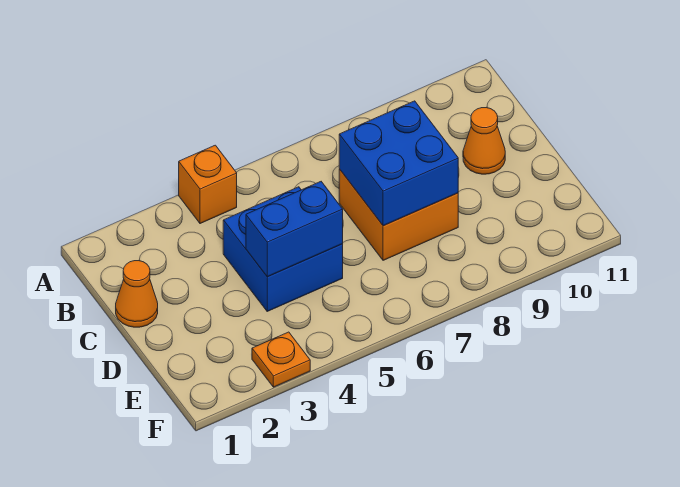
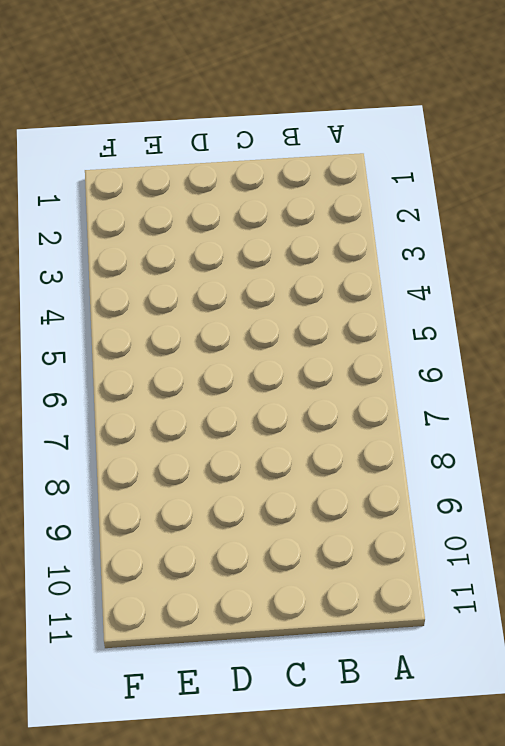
none -> orange 1x1 brick [179,145,237,224]
none -> orange 1x1 cone [116,261,158,327]

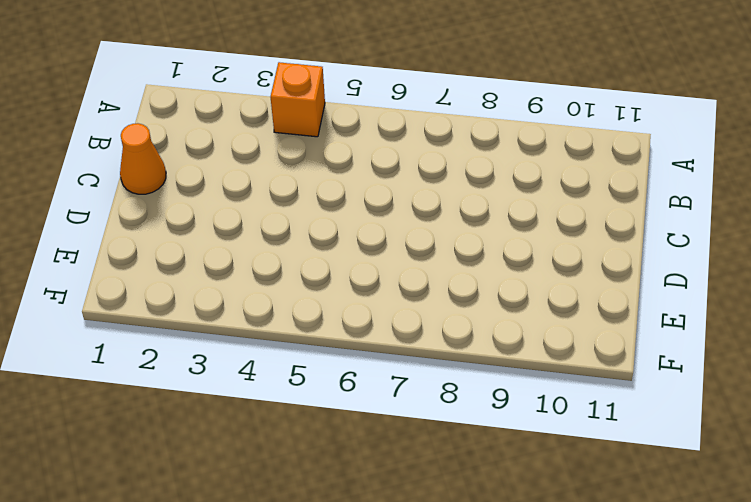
none -> blue 2x2 brick [223,187,343,311]
none -> orange 2x2 brick [339,169,458,260]

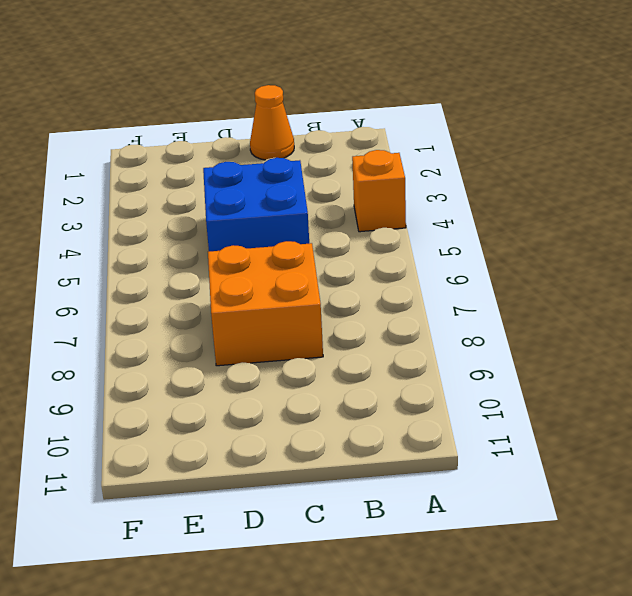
none -> orange 1x1 cone [463,108,505,174]
none -> orange 1x1 plate [252,332,310,387]

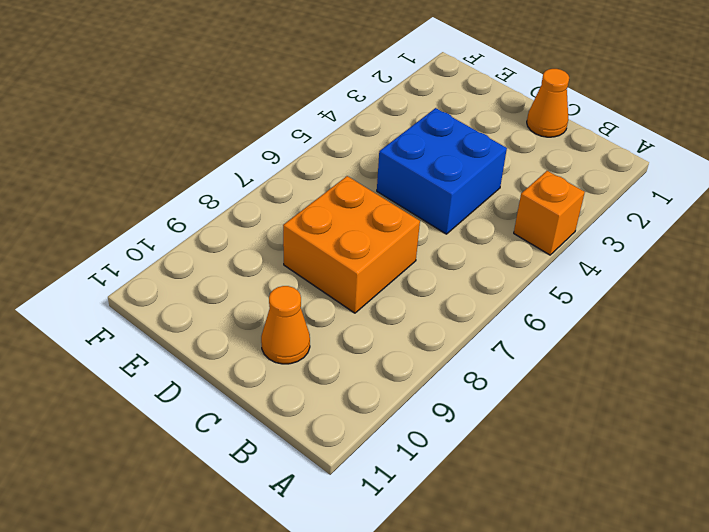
none -> orange 1x1 plate [252,332,310,387]
none -> blue 2x2 brick [339,101,458,226]

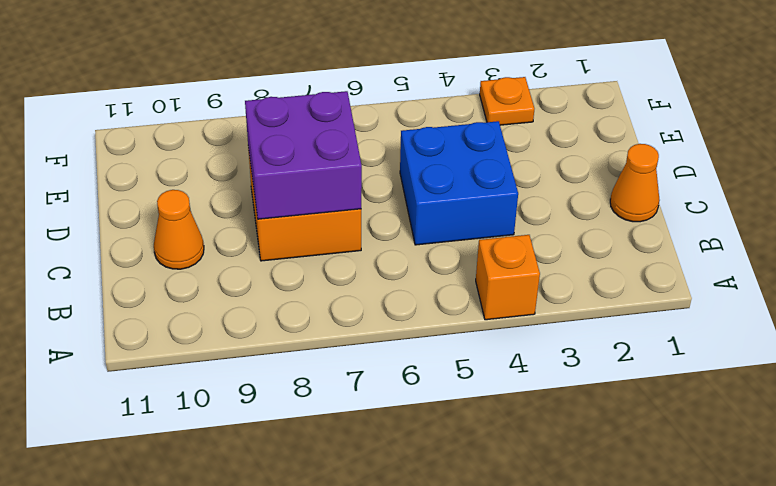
purple 2x2 brick [245,91,362,219] -> blue 2x2 brick [339,101,458,226]
none -> blue 1x2 brick [246,182,343,277]

